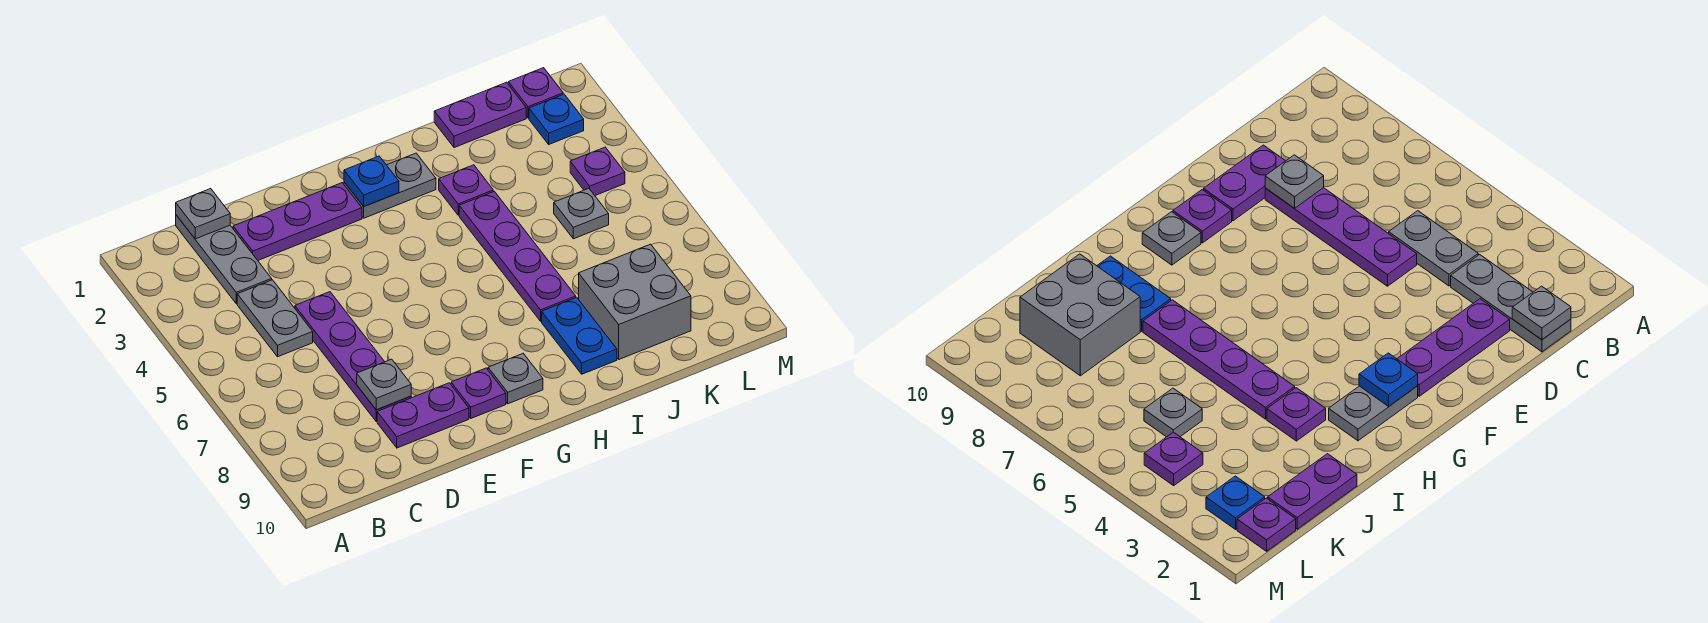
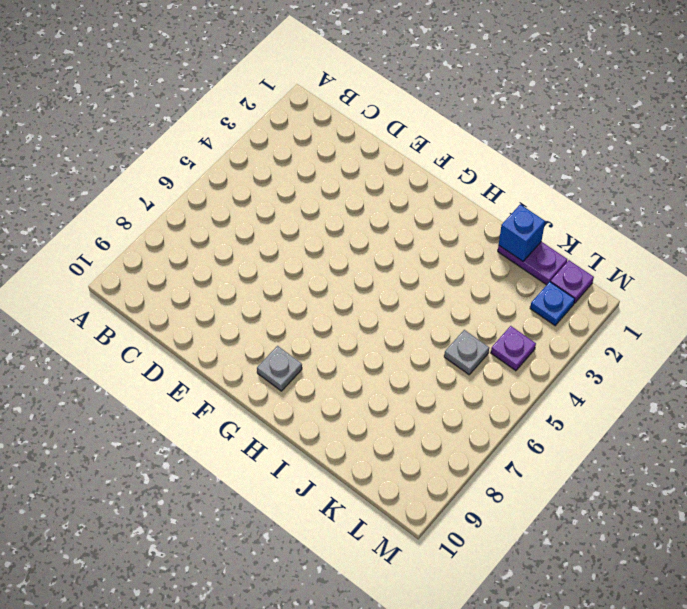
blue 1x1 brick [499,204,545,261] -> none
none -> grey 1x3 plate [176,215,272,304]
none -> grey 1x2 plate [237,280,313,357]
none -> purple 1x3 plate [233,183,362,260]

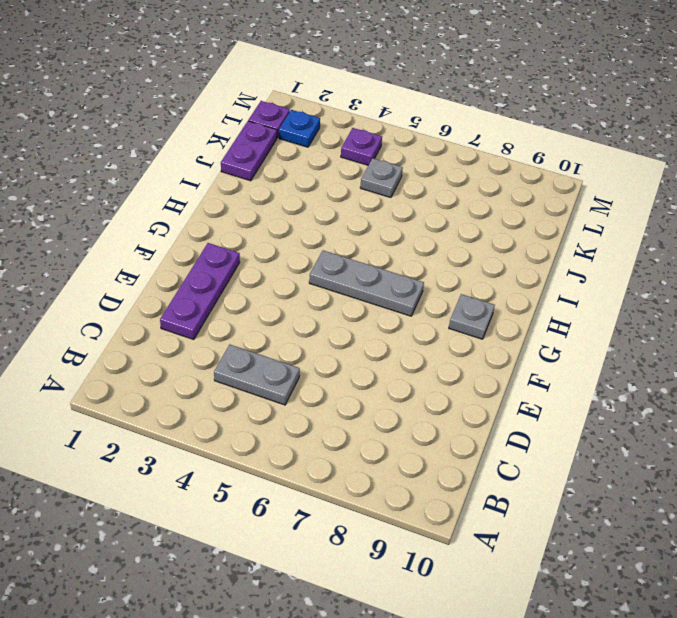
grey 1x3 plate [309,250,424,316] -> grey 1x3 plate moved to [176,215,272,304]
none -> purple 1x4 plate [295,292,411,421]
none -> purple 1x2 plate [377,383,469,448]
none -> purple 1x1 plate [451,368,506,418]

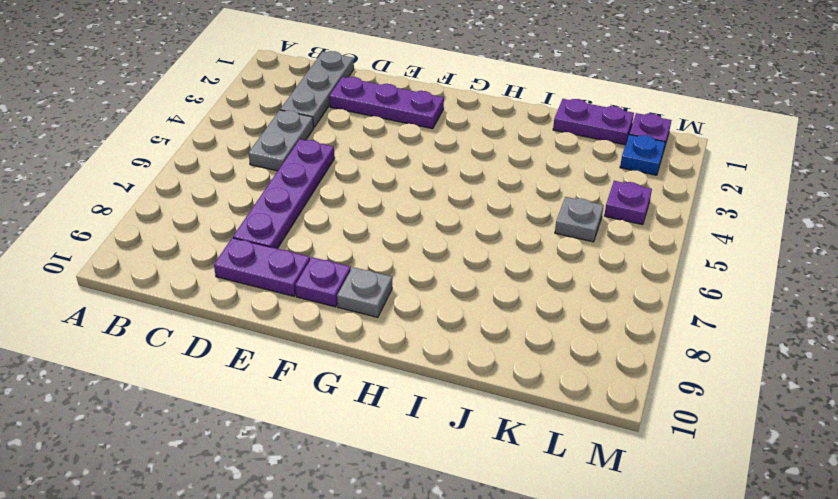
none -> grey 1x2 plate [344,153,436,218]
none -> purple 1x1 plate [439,165,493,215]
none -> purple 1x4 plate [459,191,576,321]

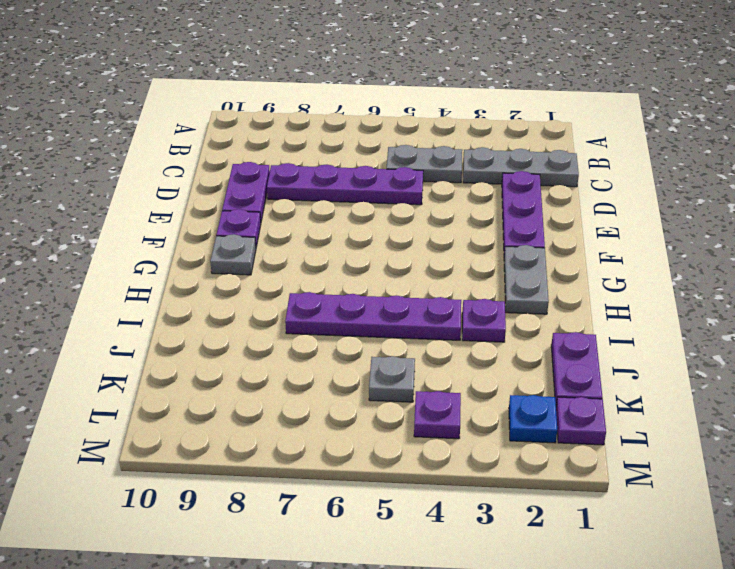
none -> blue 1x2 plate [542,297,617,374]
none -> grey 2x2 brick [579,244,691,359]
none -> grey 1x1 plate [176,189,230,239]

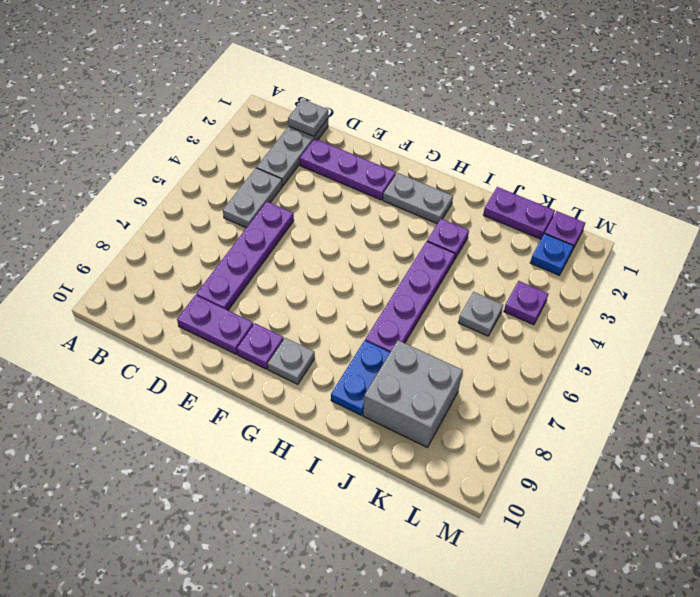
none -> grey 1x1 plate [357,359,411,410]
none -> blue 1x1 plate [344,156,399,206]

